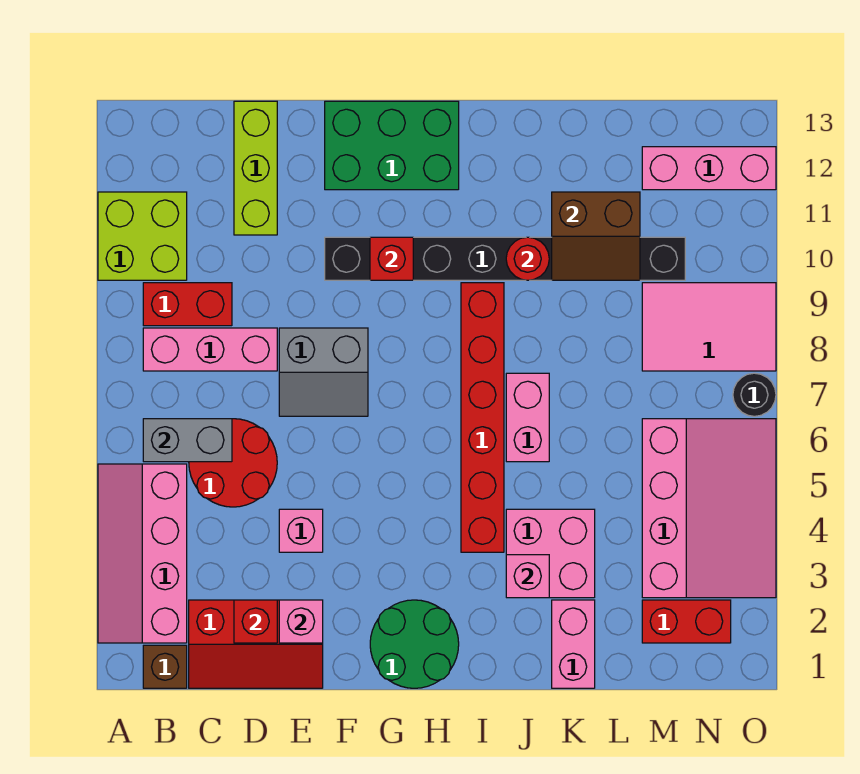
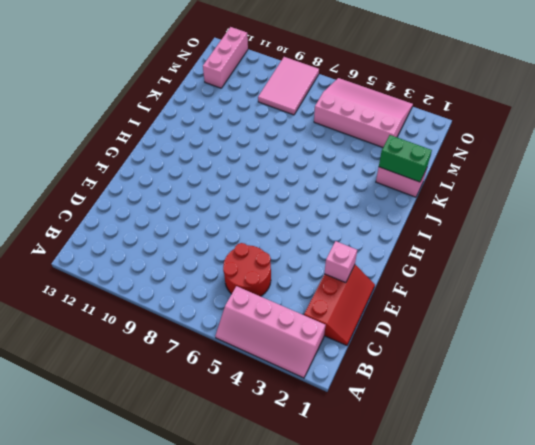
green 1x2 brick [379,135,432,182] -> none
none -> lime 2x2 brick [98,192,187,280]
none -> brown 1x1 brick [143,645,187,688]
none -> pink 1x3 brick [143,328,277,371]

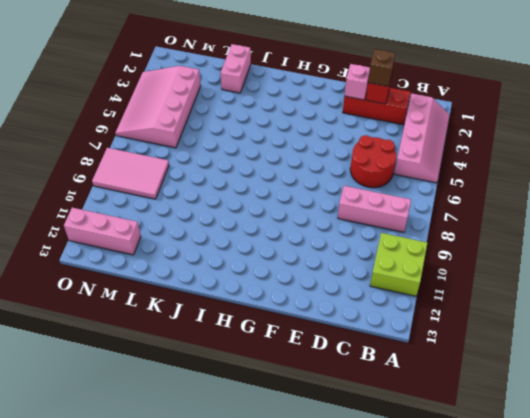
brown 1x1 brick [368,49,395,86] -> brown 1x1 brick moved to [143,645,187,688]
none -> red 1x2 brick [143,283,232,326]
none -> lime 1x3 brick [234,101,277,235]
none -> pink 1x1 brick [279,509,323,552]

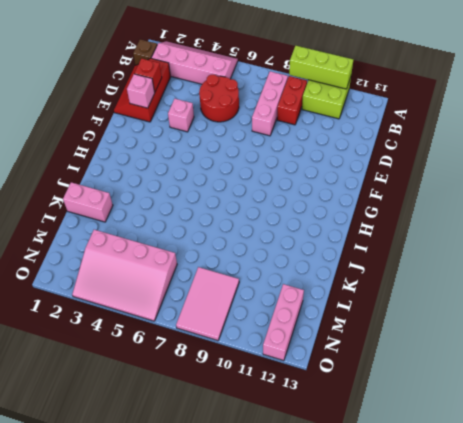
lime 1x3 brick [289,46,353,89] -> lime 1x3 brick moved to [234,101,277,235]
none -> grey 2x2 slope [279,328,368,416]
none -> black 1x8 brick [325,237,685,280]
none -> green 2x3 brick [325,101,459,190]

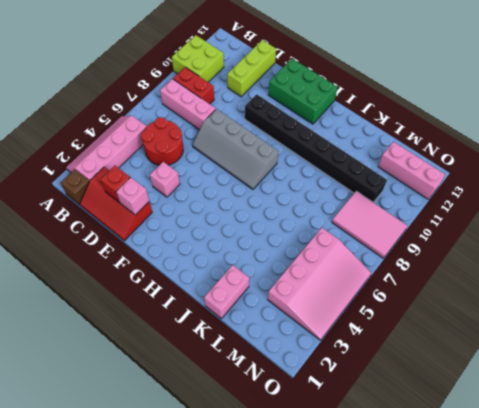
grey 2x4 slope [193,109,278,189] -> grey 2x2 slope [279,328,368,416]
none -> green 2x2 round brick [370,600,459,688]
none -> red 1x6 brick [461,283,504,552]
none -> pink 2x2 brick [506,509,595,598]

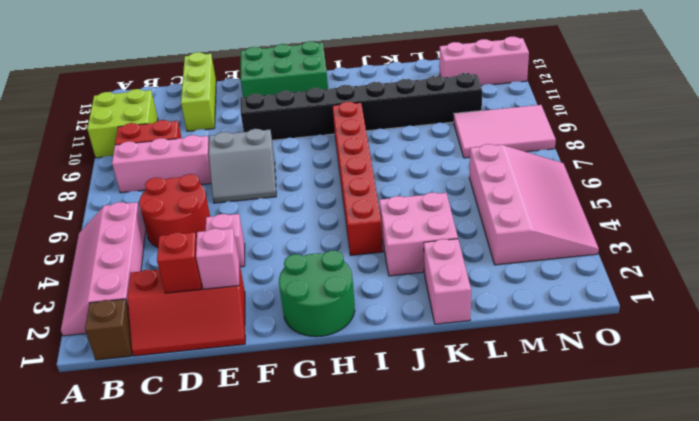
none -> pink 1x2 brick [506,373,549,462]
none -> red 1x2 brick [642,600,731,643]
none -> black 1x1 round brick [733,373,776,416]

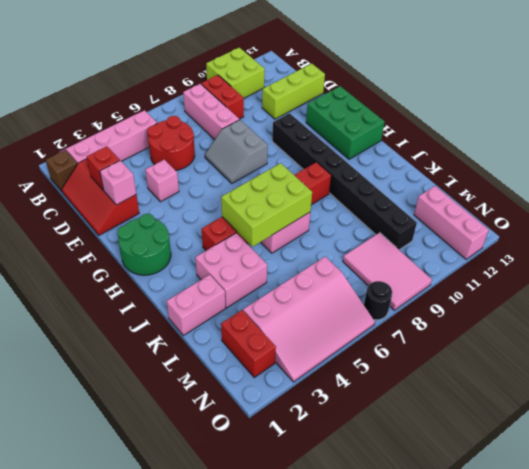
lime 2x3 brick [221,163,312,247] -> none
none -> grey 1x2 brick [143,419,232,462]
none -> red 1x1 brick [370,237,413,280]
none -> pink 1x1 brick [506,555,549,598]

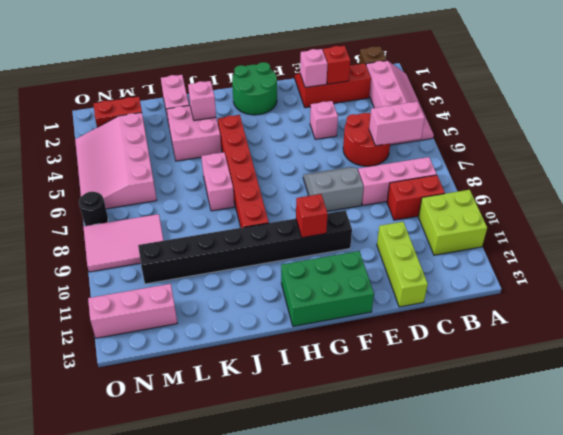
pink 1x2 brick [369,102,425,146] -> grey 1x2 brick [143,419,232,462]
none -> red 1x1 round brick [506,237,549,280]
none -> brown 2x2 slope [552,192,640,280]

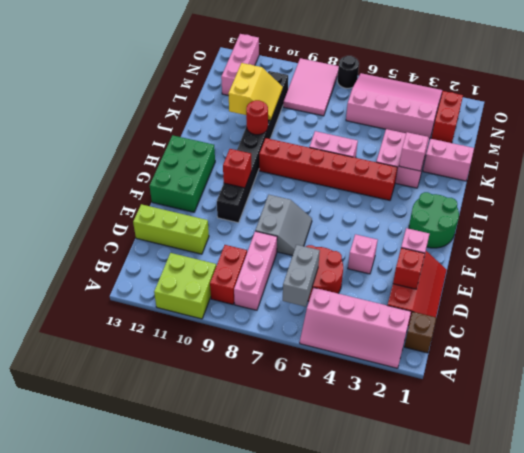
yellow 2x2 slope [228,63,283,120] -> brown 2x2 slope [552,192,640,280]

